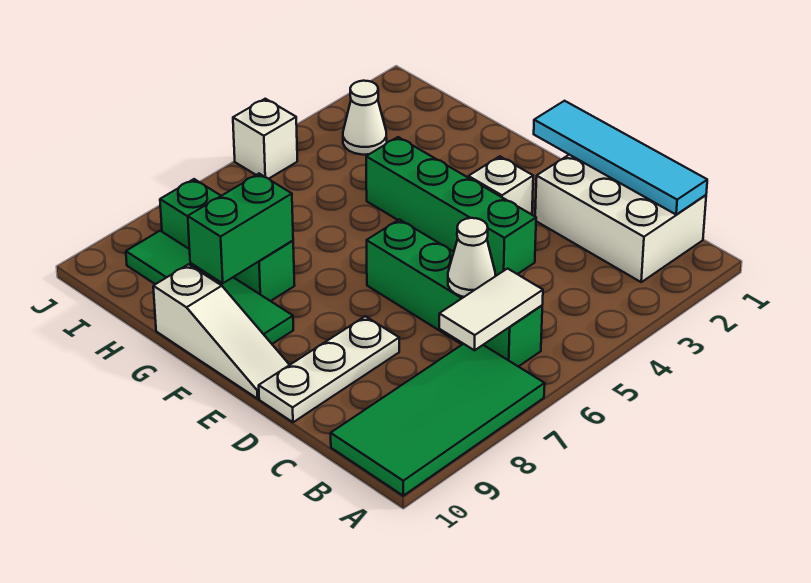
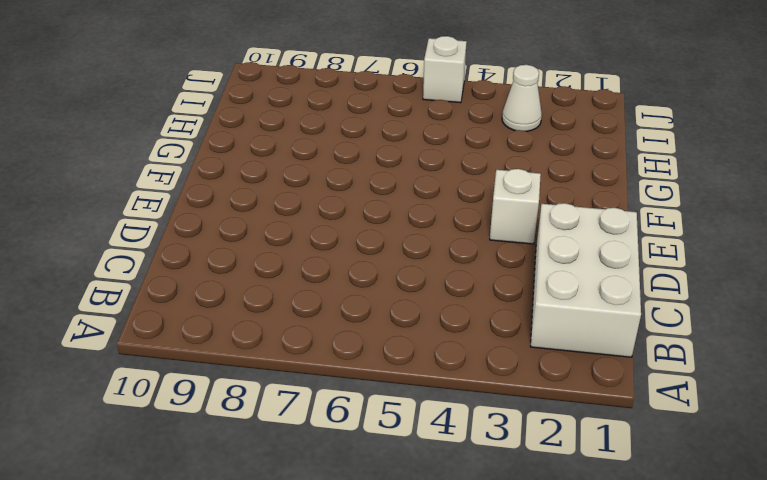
none -> green 2x4 tile [331,344,545,496]
none -> green 1x4 brick [367,219,542,367]
none -> green 1x4 brick [366,137,536,276]

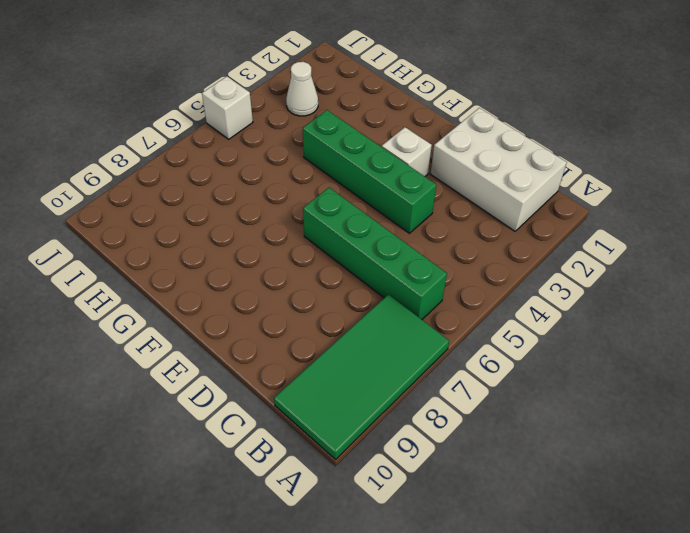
none -> white 1x3 plate [259,316,399,422]
none -> white 1x3 slope [153,264,289,399]
none -> green 1x4 tile [126,231,293,344]

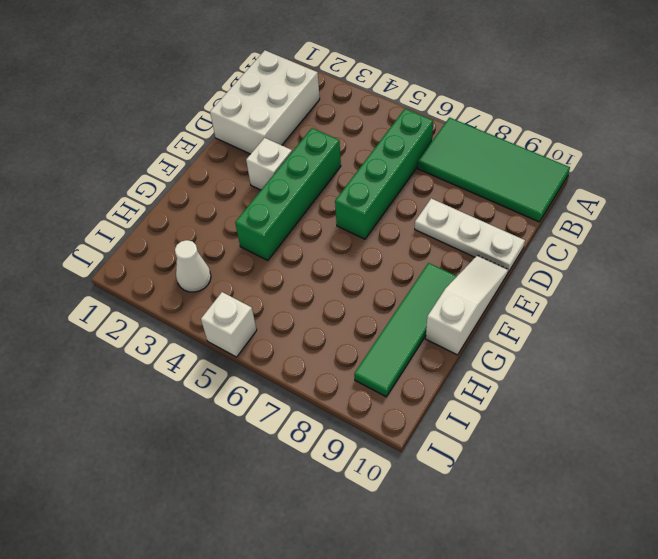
none -> green 1x3 brick [160,179,295,301]
none -> cyan 1x4 tile [534,101,707,214]
none -> white 1x2 tile [439,269,543,350]

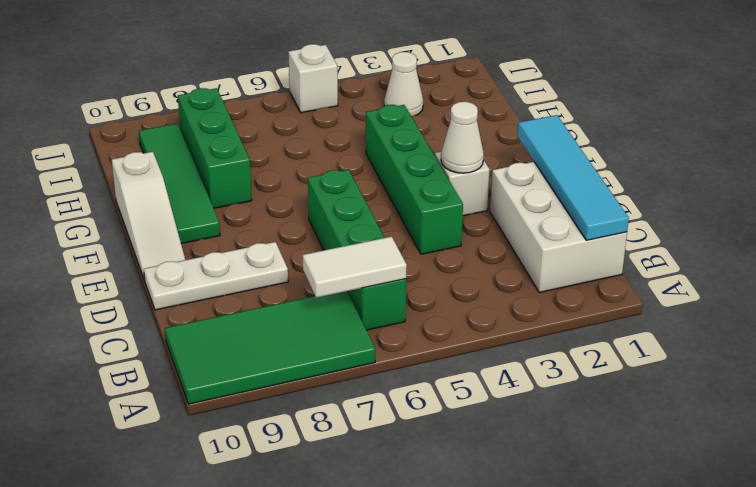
white 1x1 cone [441,102,484,173] -> white 1x1 cone moved to [448,218,495,297]
none -> green 1x2 brick [188,174,293,283]

